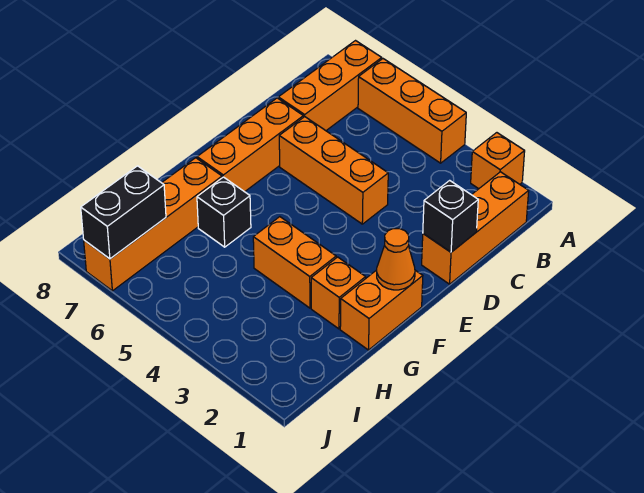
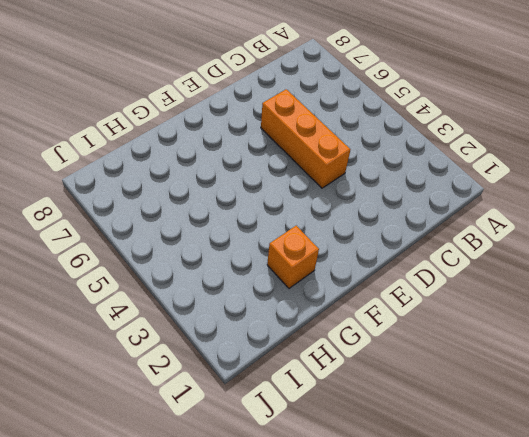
none -> orange 1x1 brick [471,133,525,189]
none -> orange 1x3 brick [358,59,466,163]
none -> orange 1x3 brick [278,41,382,131]

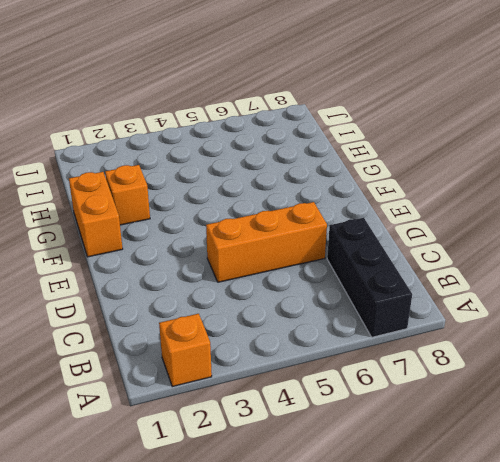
black 1x3 brick [327,218,412,337] -> orange 1x3 brick [278,41,382,131]
none -> orange 1x3 brick [358,59,466,163]
none -> orange 1x3 brick [422,172,529,284]
none -> orange 1x3 brick [197,98,303,192]

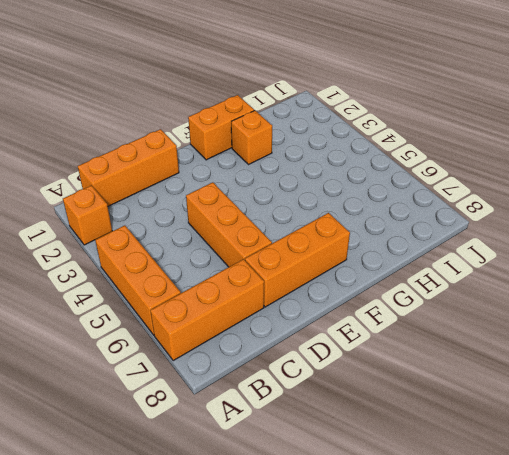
none -> orange 1x2 brick [253,217,336,308]
none -> black 1x1 brick [197,177,251,247]
none -> orange 1x4 brick [84,158,222,291]

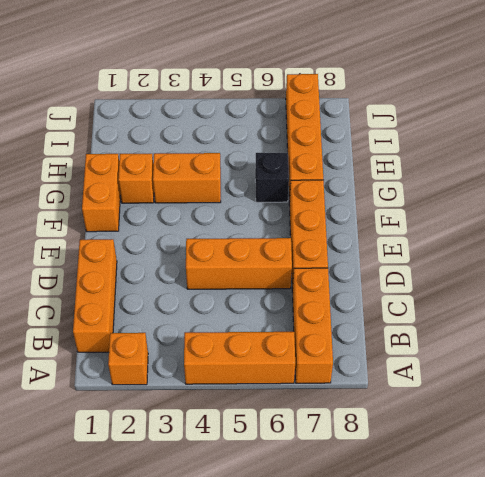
none -> black 1x1 brick [423,180,478,252]
none -> orange 1x1 cone [377,229,415,290]
none -> black 1x2 brick [81,166,166,259]

